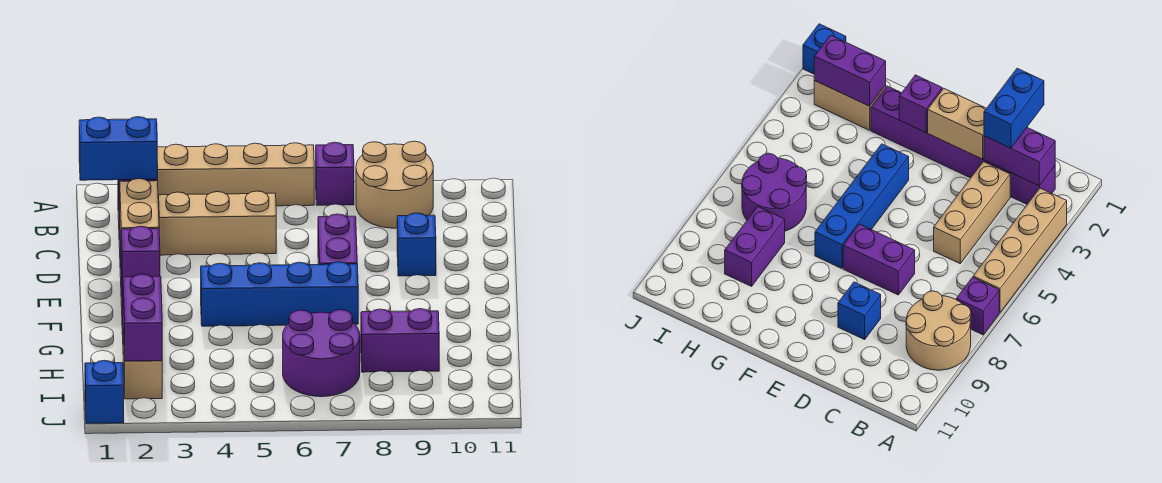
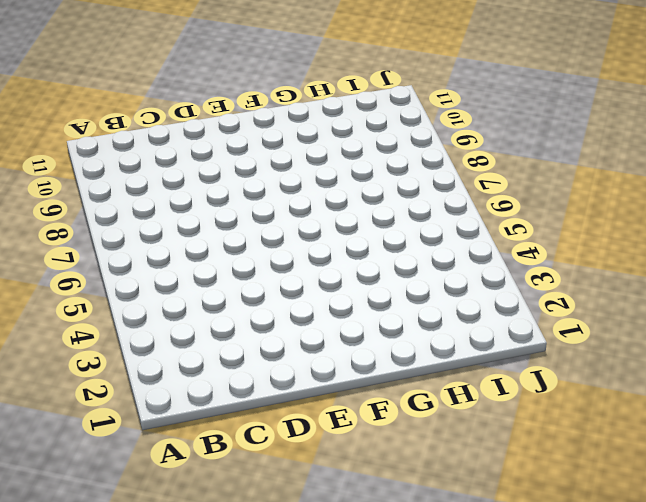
none -> tan 1x4 brick [157,143,314,207]
none -> purple 1x1 brick [316,142,354,205]
none -> tan 2x2 round brick [356,141,433,228]

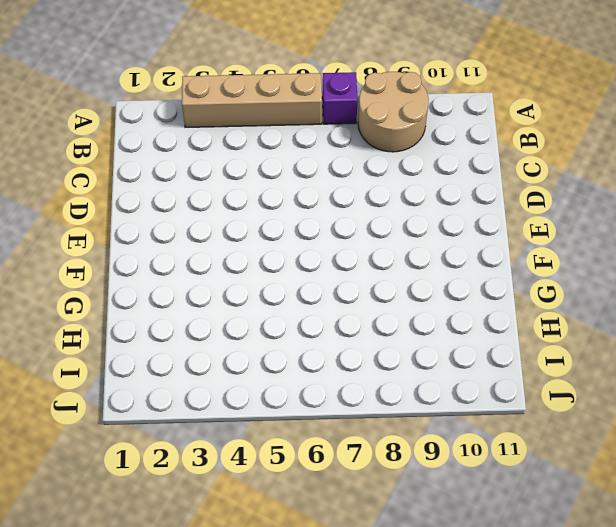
none -> purple 1x6 brick [871,86,1055,204]
none -> tan 1x3 brick [158,191,276,255]
none -> purple 1x2 brick [318,214,357,265]

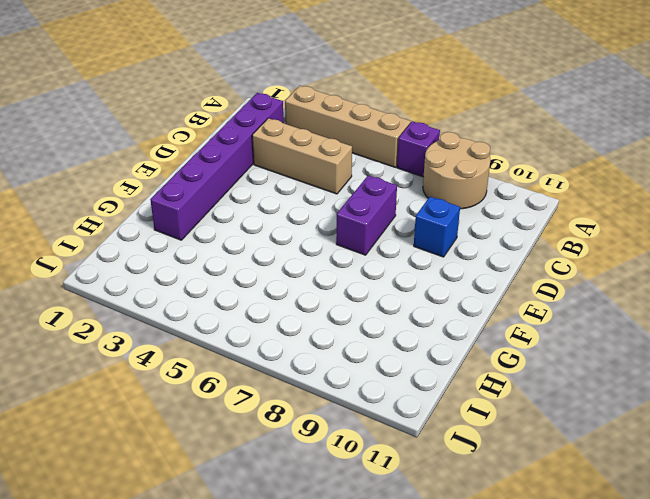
none -> blue 1x4 brick [201,262,358,326]
none -> tan 1x2 brick [123,326,162,399]
none -> purple 2x2 round brick [283,310,360,397]

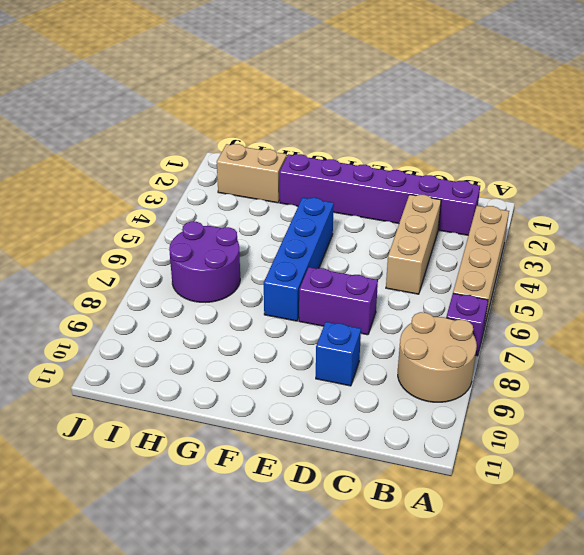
none -> purple 1x2 brick [361,309,439,372]
none -> blue 1x1 brick [85,360,124,424]
none -> purple 1x2 brick [984,128,1055,186]

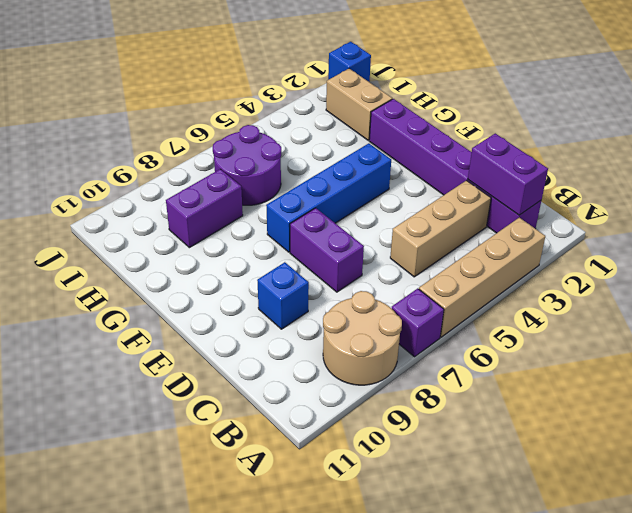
none -> tan 1x2 brick [119,179,159,240]
none -> purple 1x1 brick [121,226,160,289]
none -> purple 1x2 brick [123,274,162,361]

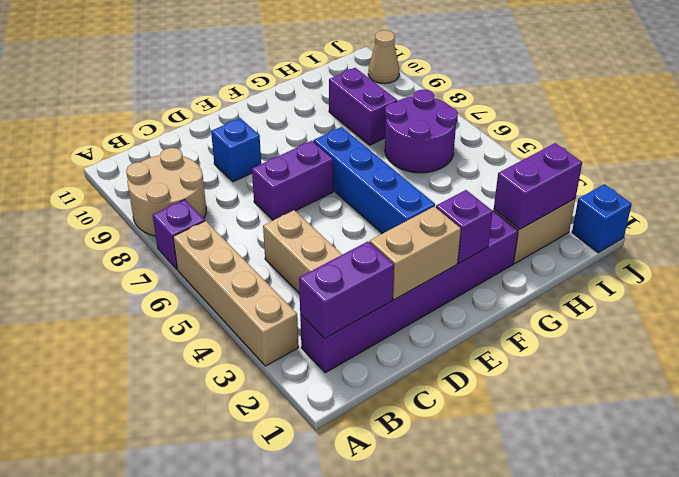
tan 1x1 cone [368,30,399,84] -> none
none -> blue 1x2 brick [79,117,157,180]

